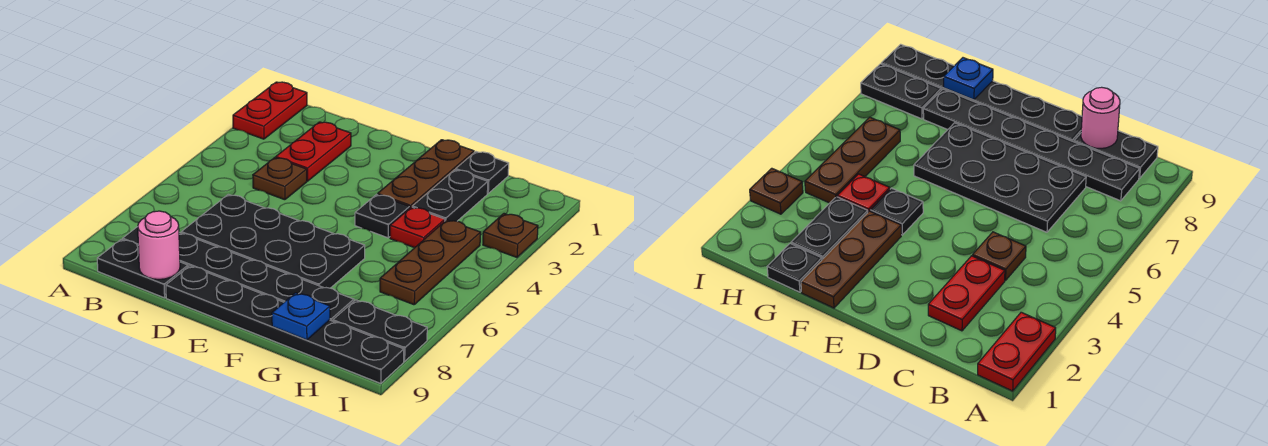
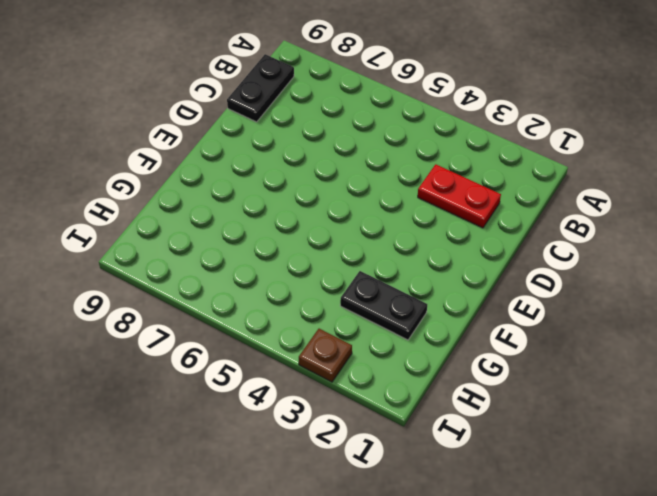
none -> red 1x2 plate [233,82,307,139]
none -> black 1x6 plate [123,227,354,321]
none -> brown 1x1 plate [253,158,307,200]

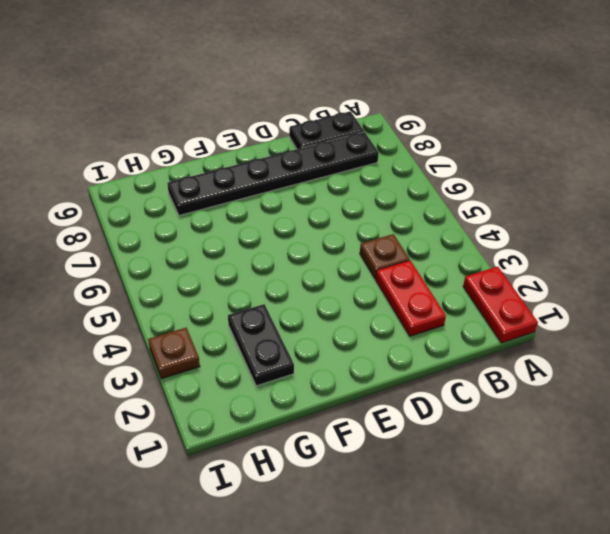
none -> black 2x4 plate [181,194,365,288]
none -> black 1x6 plate [166,266,404,384]
none -> brown 1x3 plate [378,140,474,208]

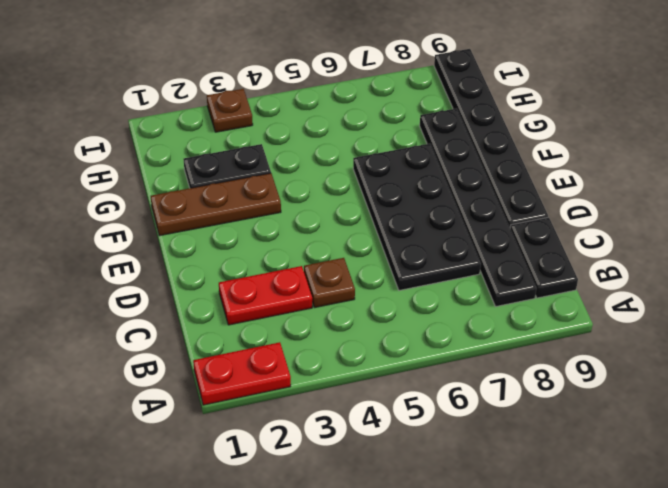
none -> black 1x1 plate [355,194,410,238]
none -> black 1x1 plate [456,152,509,193]
none -> red 1x1 plate [390,207,445,248]

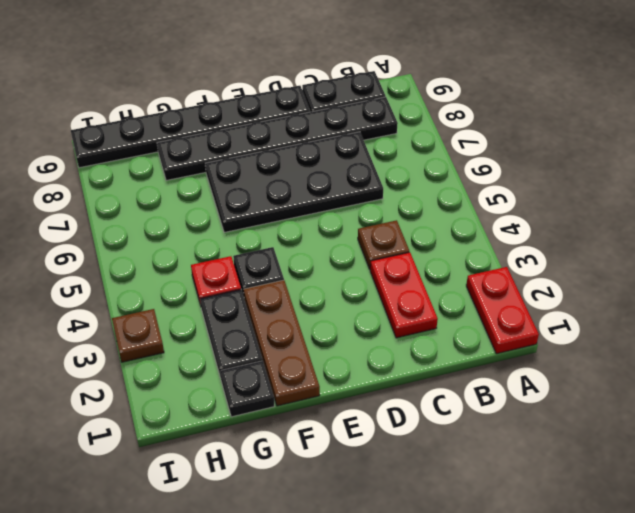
none -> brown 1x3 plate [380,220,481,305]
none -> black 1x2 plate [333,300,427,361]
none -> pink 1x1 round brick [138,211,180,279]

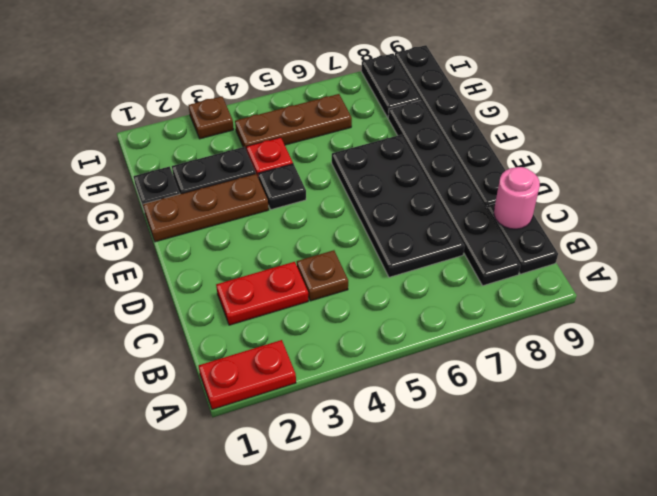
none -> blue 1x1 plate [272,293,330,340]

